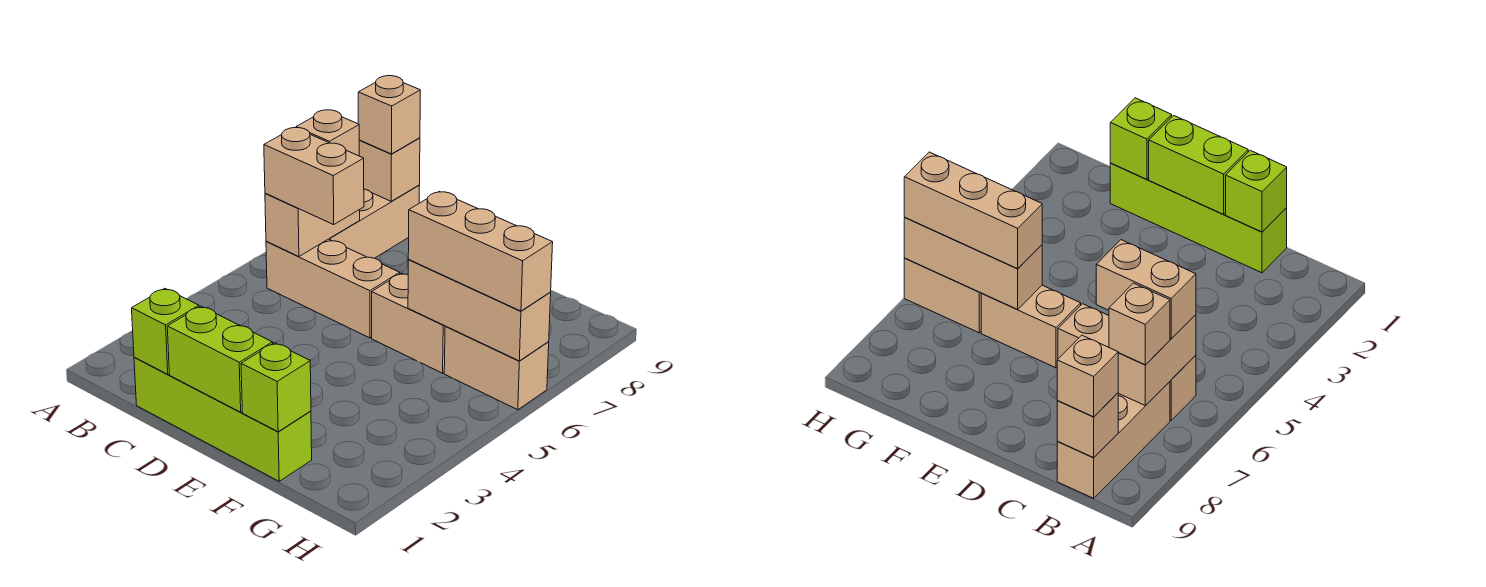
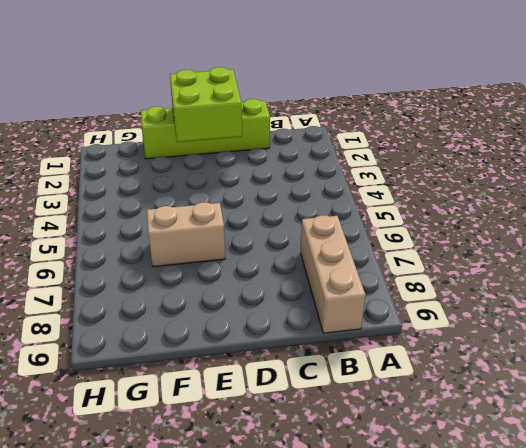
lime 2x2 brick [170,67,242,142] -> lime 1x2 brick [167,306,273,412]
none -> tan 1x3 brick [266,239,400,338]
none -> tan 1x2 brick [444,326,549,410]
none -> tan 1x2 brick [265,193,360,256]

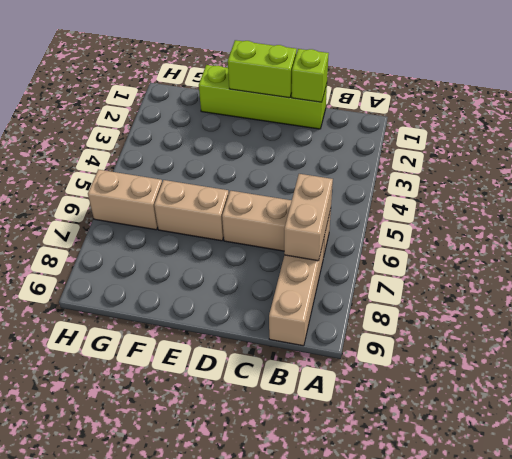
none -> tan 1x1 brick [359,138,420,201]
none -> lime 1x1 brick [241,343,311,432]
none -> tan 1x3 brick [408,260,551,361]

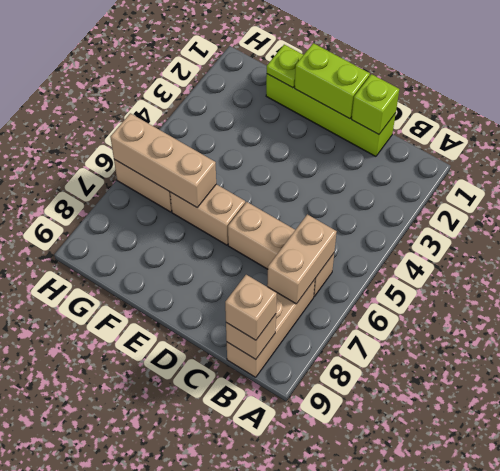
lime 1x1 plate [267,45,303,88] -> lime 1x1 brick [241,343,311,432]
none -> tan 1x2 brick [264,128,364,225]
none -> tan 1x1 brick [296,110,359,156]
none -> tan 1x3 brick [408,192,553,311]

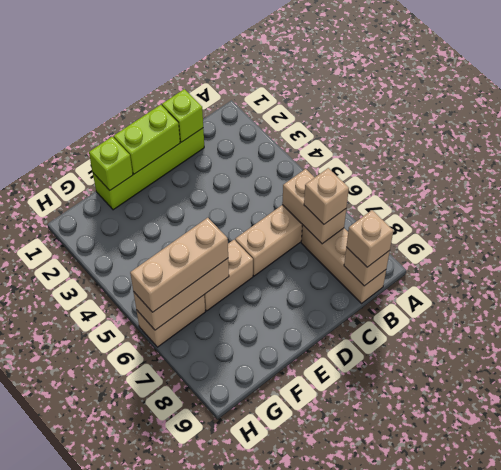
none -> tan 1x2 brick [264,128,364,225]

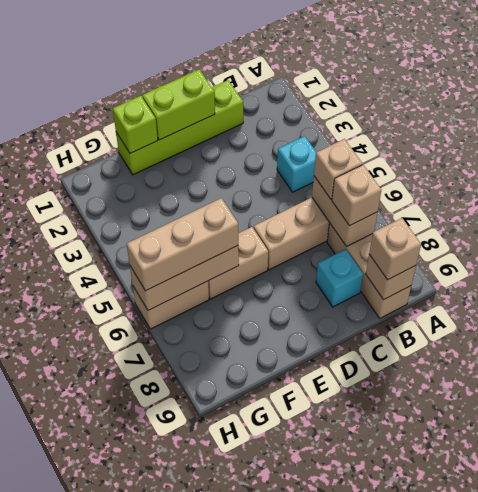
cyan 1x1 brick [277,136,316,192] -> none
tan 1x1 brick [314,139,362,199] -> tan 1x2 brick [264,128,364,225]
cyan 1x1 brick [316,249,363,307] -> none
none -> lime 1x1 brick [132,289,199,374]

